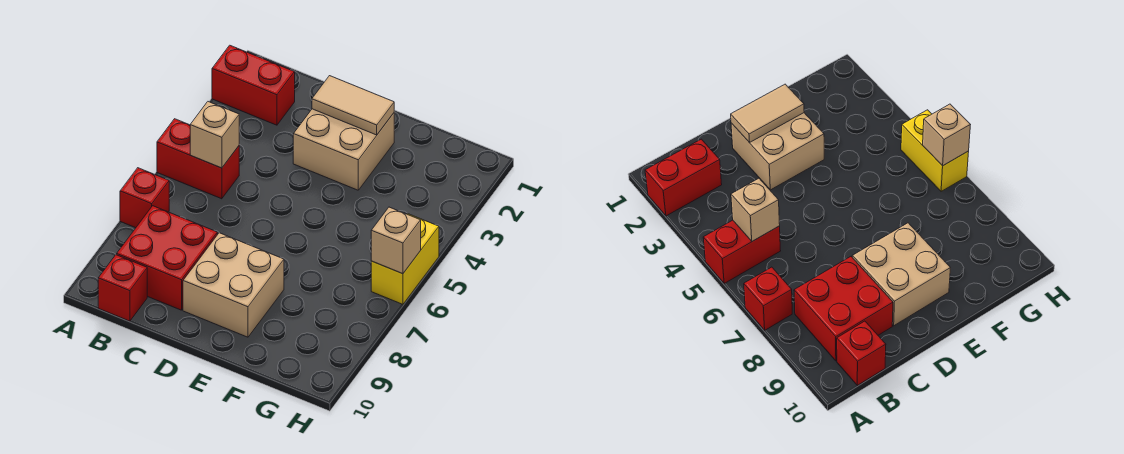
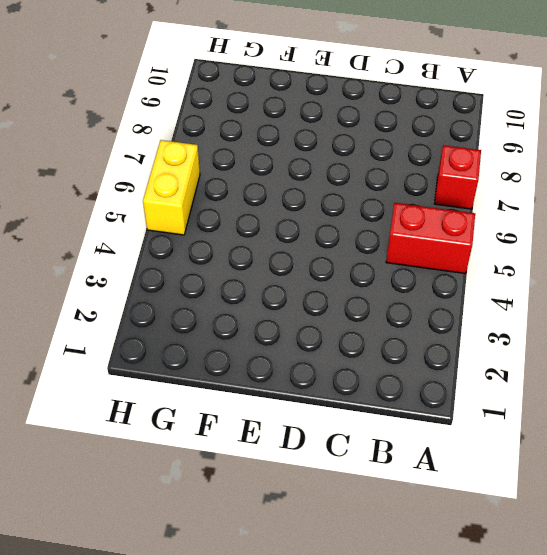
none -> red 1x2 brick [212,45,295,125]
none -> red 2x2 brick [117,206,217,310]

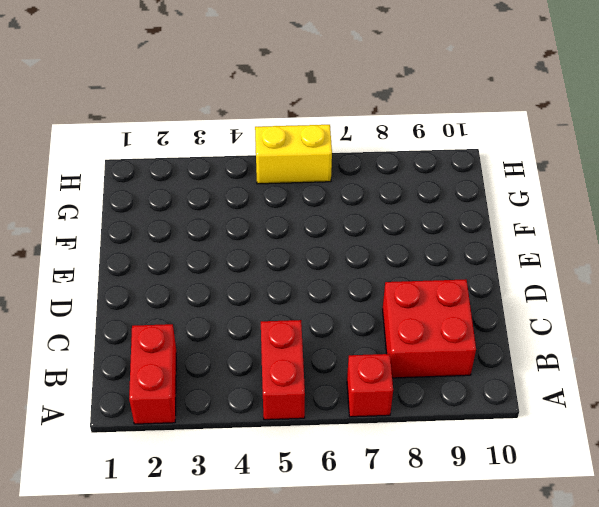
none -> red 1x1 brick [98,255,147,321]
none -> tan 2x2 brick [293,109,394,190]

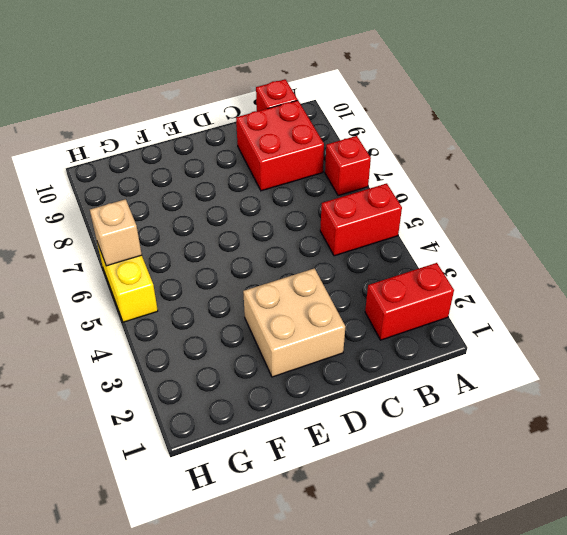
none -> tan 2x2 brick [183,233,284,337]
none -> tan 1x1 brick [190,102,239,168]

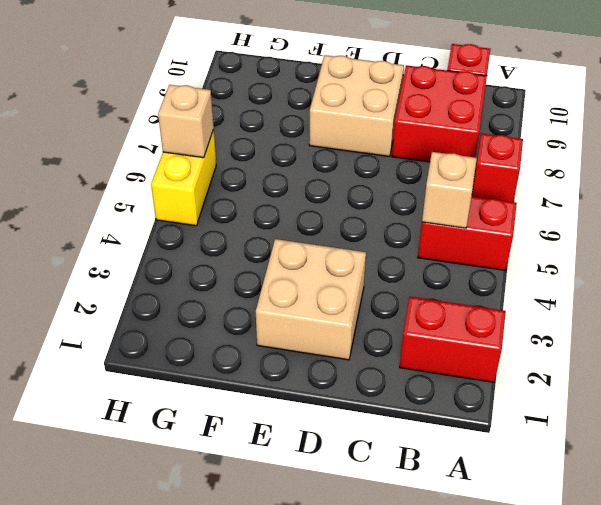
none -> tan 1x2 tile [312,76,394,135]

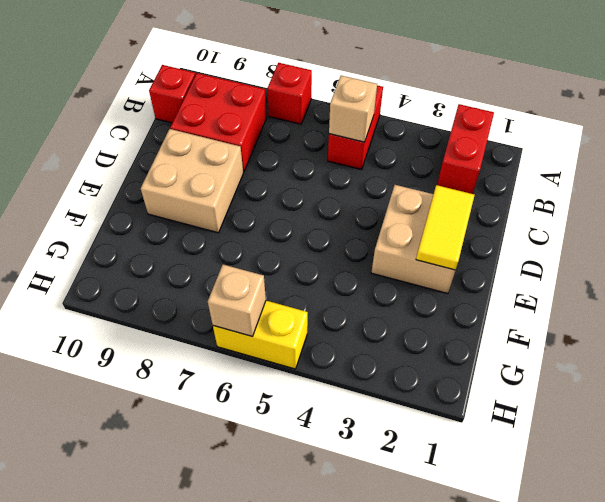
yellow 1x2 tile [416,185,474,270] -> tan 1x2 tile [312,76,394,135]

